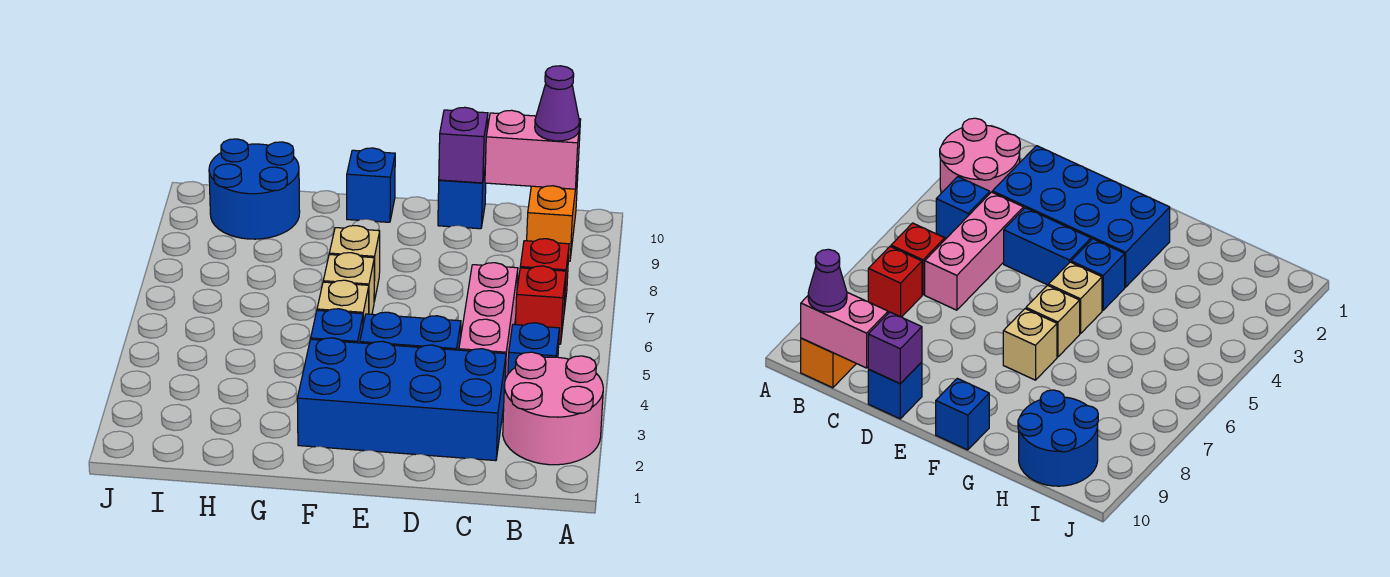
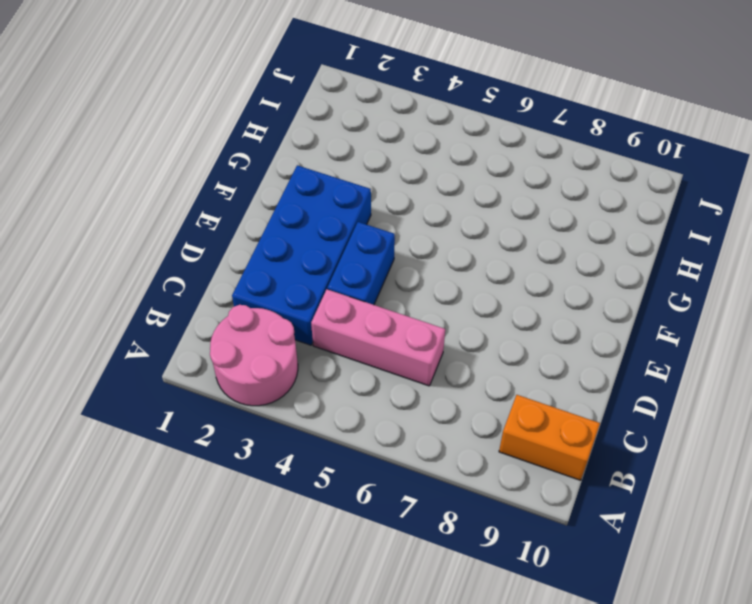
none -> blue 1x1 brick [508,323,559,374]
none -> red 1x1 brick [515,266,566,344]
none -> red 1x1 brick [520,239,569,311]

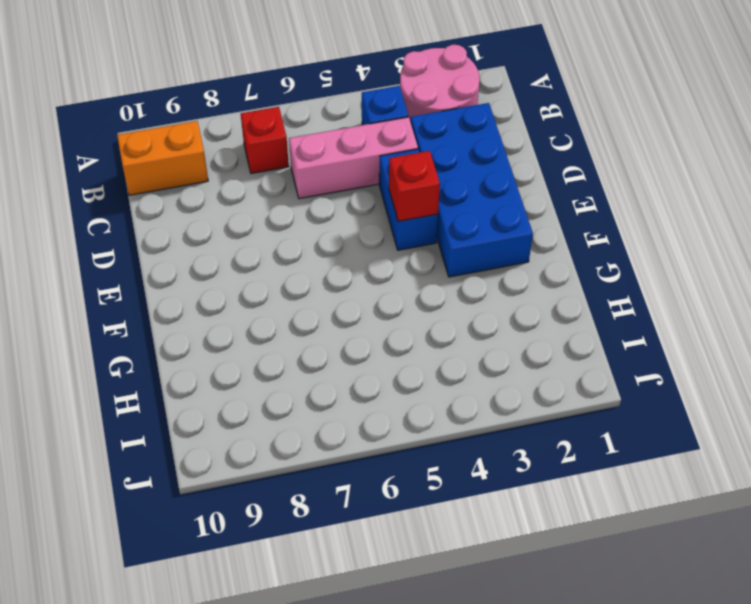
red 1x1 brick [389,151,440,221] -> red 1x1 brick moved to [515,266,566,344]
none -> blue 1x1 brick [438,172,486,229]
none -> blue 1x1 brick [311,309,363,343]
none -> tan 1x1 brick [317,280,369,324]

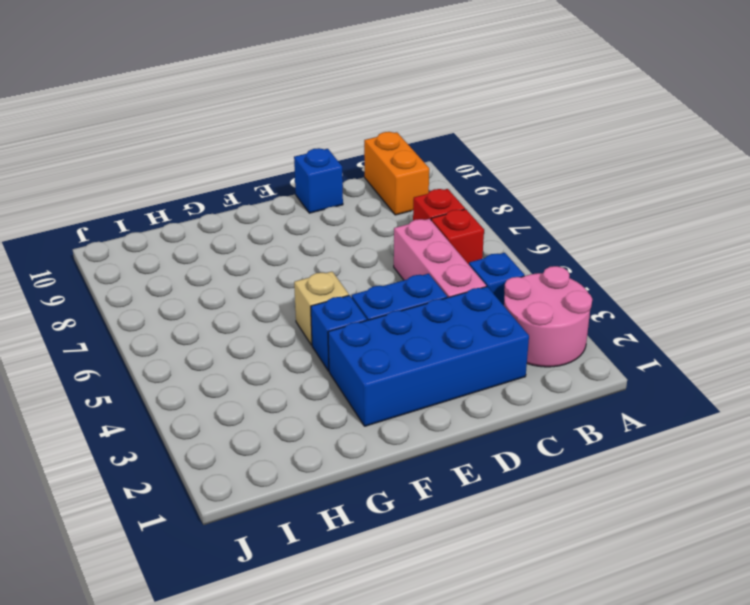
none -> tan 1x1 brick [323,253,374,314]
none -> tan 1x1 brick [329,226,380,301]
none -> blue 1x1 brick [347,148,395,222]

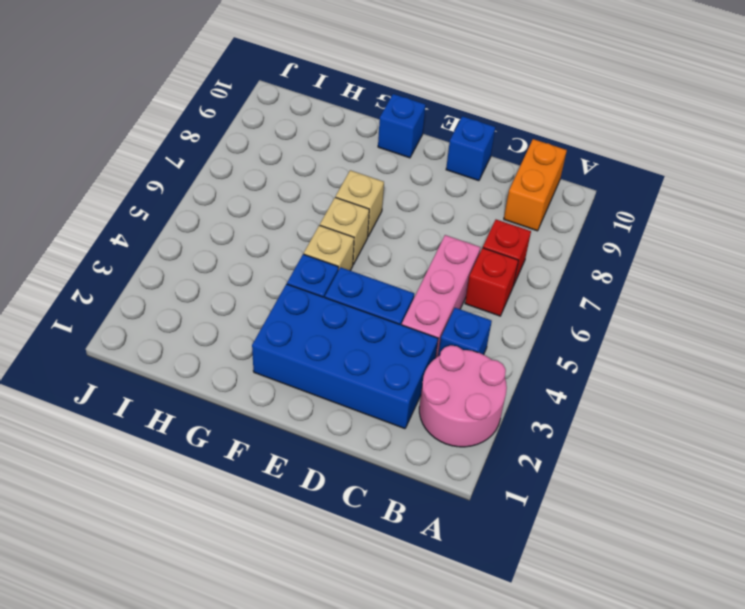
none -> blue 2x2 round brick [209,139,300,239]
none -> pink 1x2 brick [485,110,581,189]
none -> purple 1x1 brick [439,107,488,183]

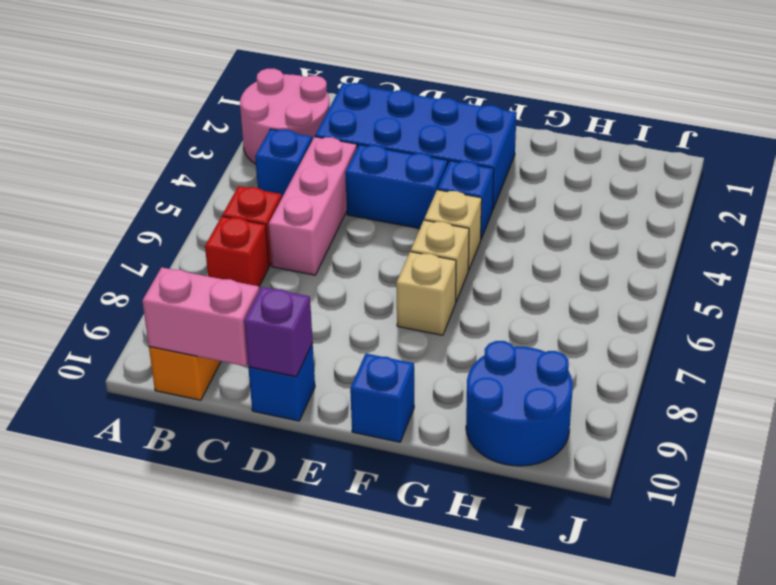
none -> purple 1x1 cone [535,66,580,141]

